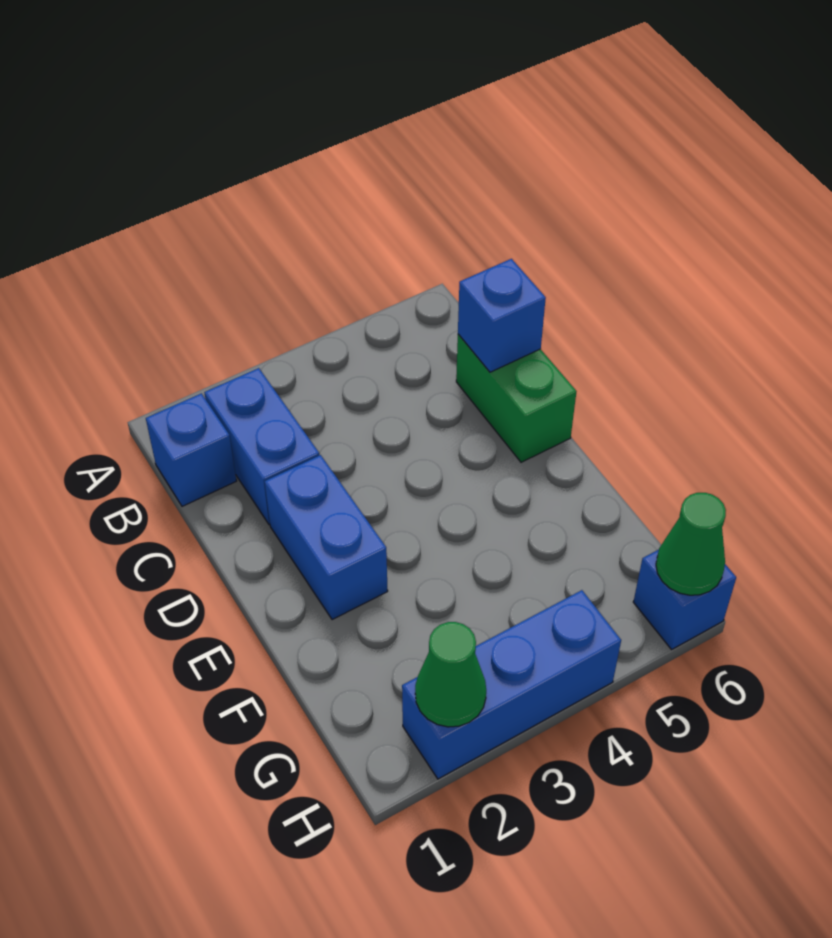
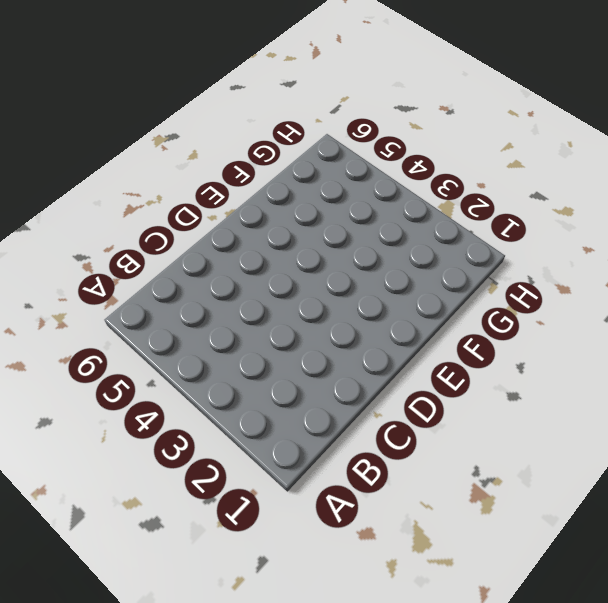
none -> blue 1x1 brick [146,393,236,506]
none -> blue 1x2 brick [204,368,319,524]

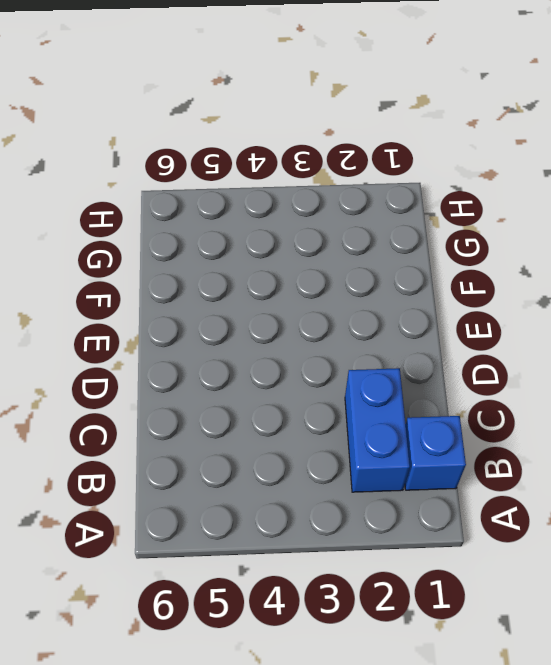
none -> green 1x2 brick [456,334,577,462]
none -> blue 1x2 brick [265,455,388,620]

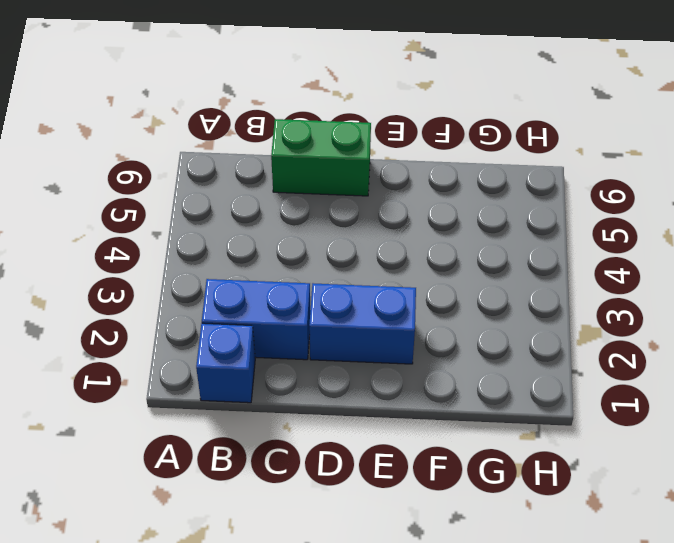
none -> blue 1x3 brick [402,590,621,779]
none -> blue 1x1 brick [633,550,736,649]

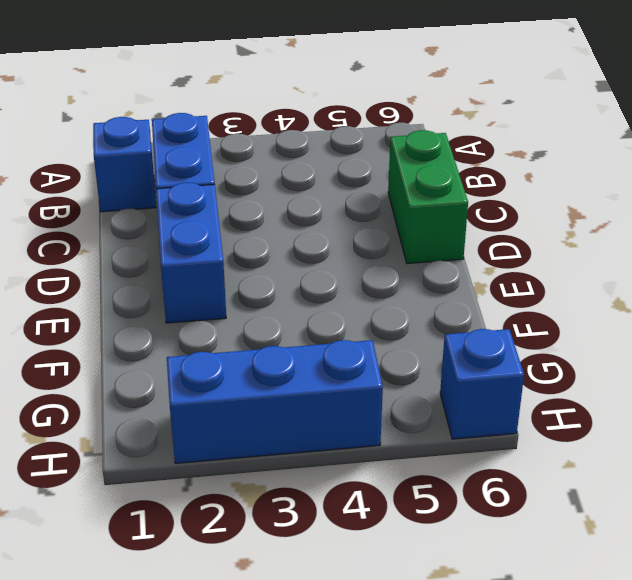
none -> blue 1x1 brick [458,259,546,372]
none -> green 1x1 cone [415,622,486,727]

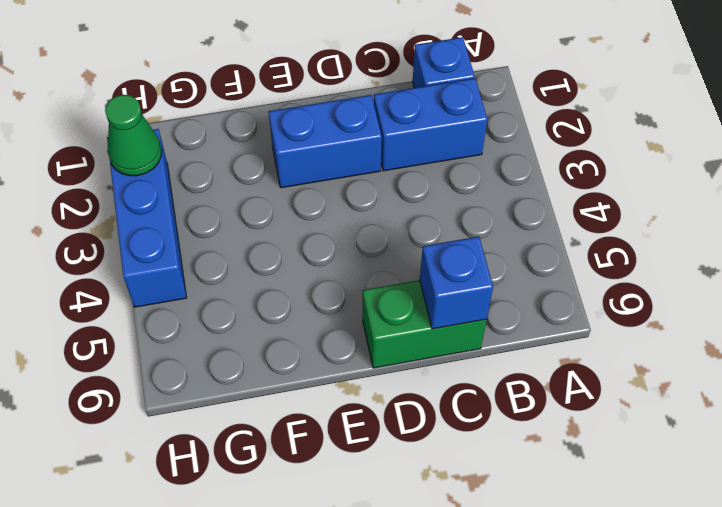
none -> blue 1x1 brick [633,550,736,649]
none -> green 1x1 cone [656,493,726,595]

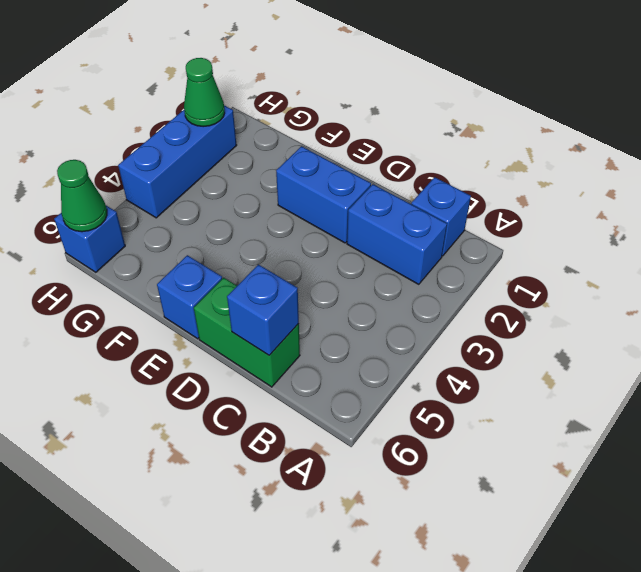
blue 1x1 brick [157,255,222,339] -> none

